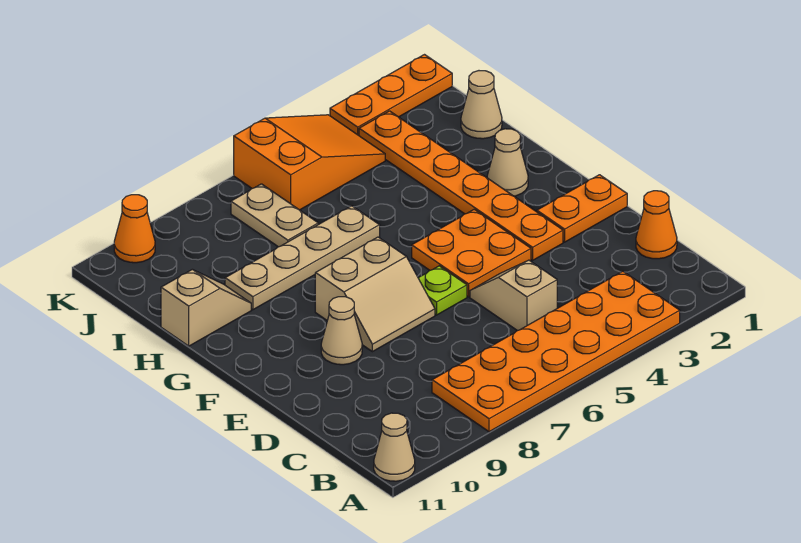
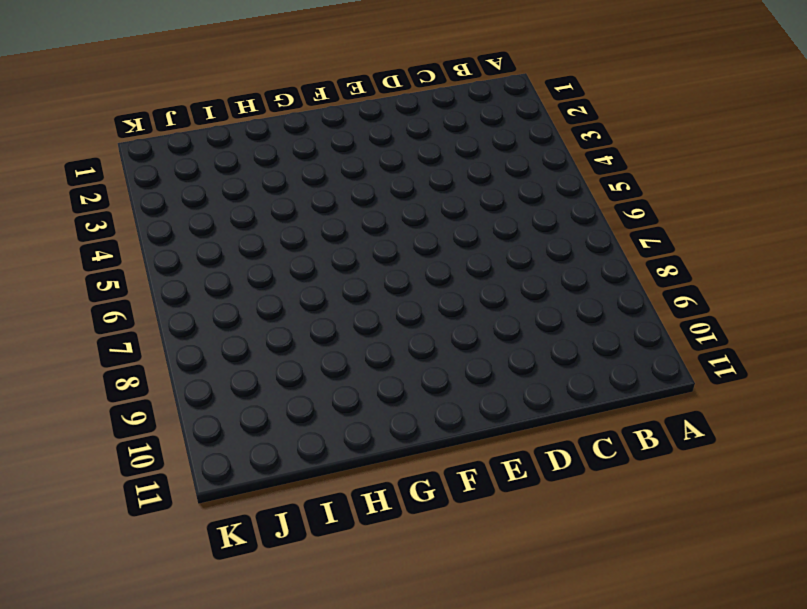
none -> orange 2x6 plate [432,271,680,432]
none -> tan 1x1 cone [374,413,415,481]
none -> orange 1x1 cone [636,191,677,259]

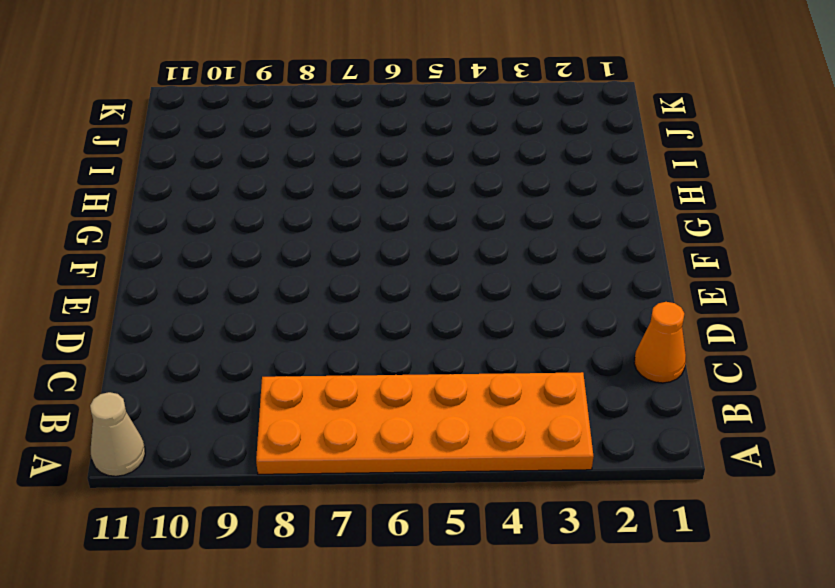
none -> tan 1x2 slope [470,260,557,331]
none -> orange 1x2 plate [537,175,627,242]
none -> orange 1x6 plate [359,111,563,260]

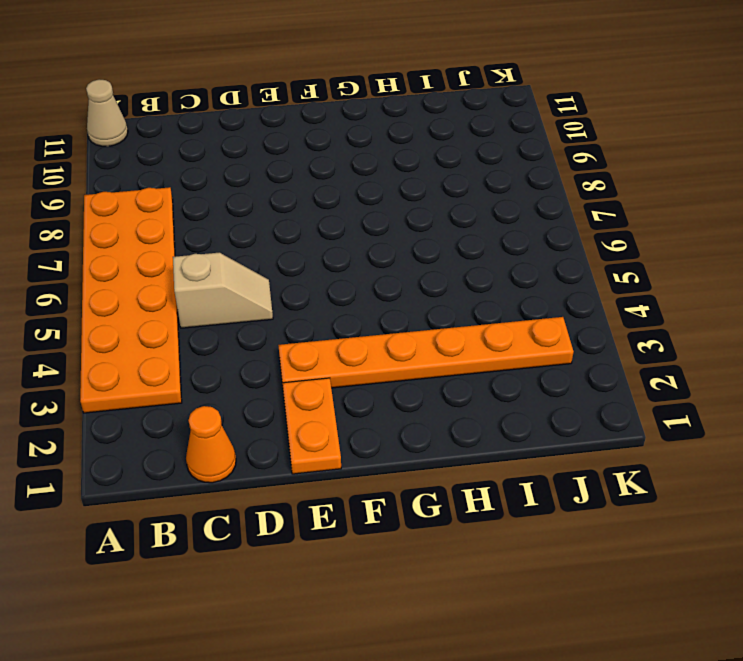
none -> orange 2x2 plate [412,209,531,297]
none -> lime 1x1 plate [419,266,467,315]
none -> tan 2x2 slope [315,237,435,352]

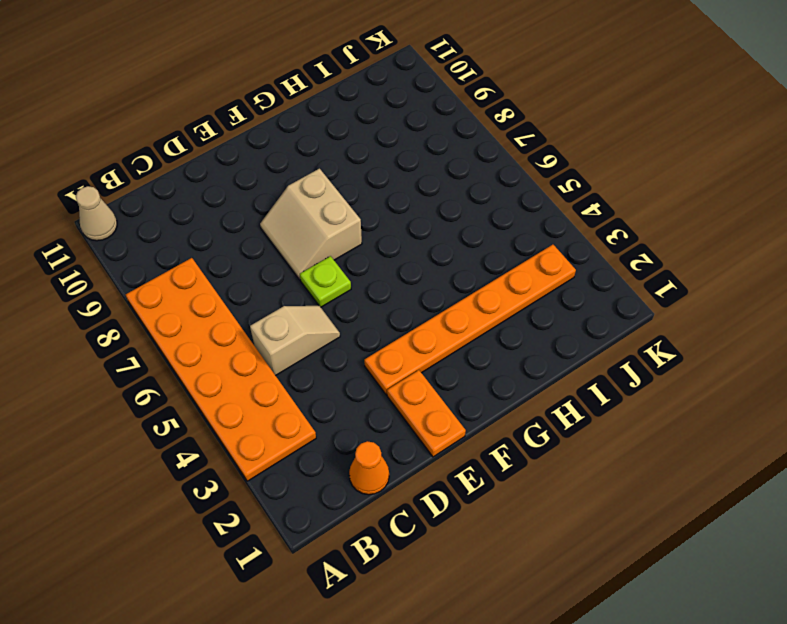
none -> orange 2x2 plate [412,209,531,297]
none -> tan 1x1 cone [321,297,362,365]
none -> tan 1x1 cone [487,129,528,196]

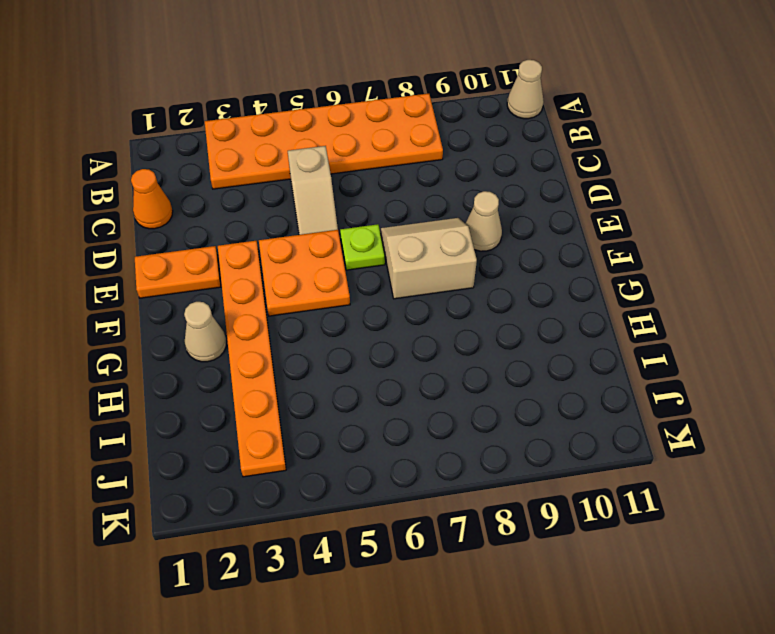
none -> tan 1x4 plate [225,206,380,310]
none -> tan 1x2 slope [161,269,251,346]
none -> tan 1x1 cone [461,71,502,139]

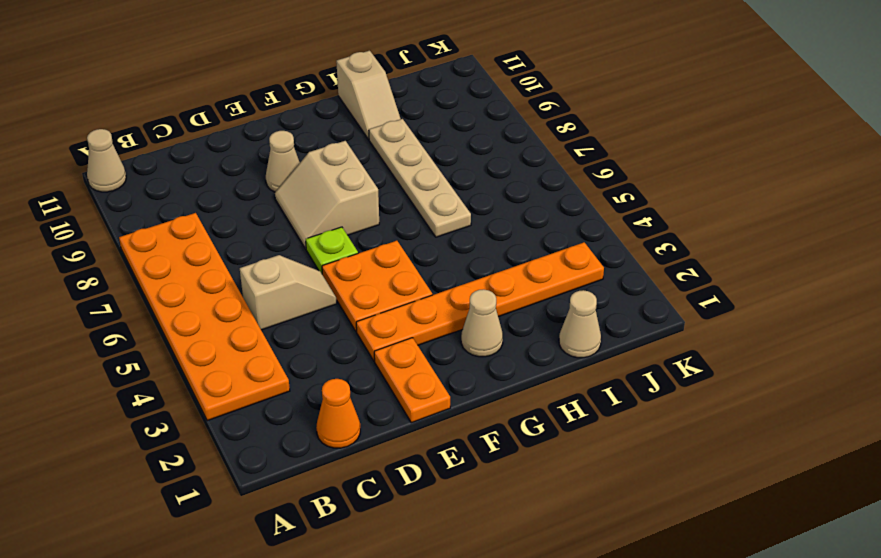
none -> tan 1x2 plate [231,184,318,247]
none -> orange 2x3 slope [234,115,385,210]
none -> orange 1x3 plate [330,55,452,135]

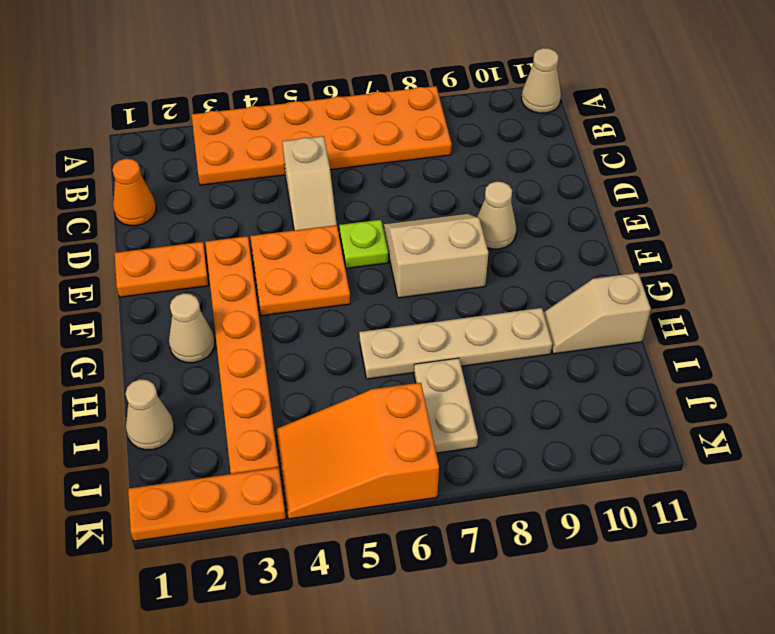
none -> orange 1x1 cone [114,195,155,263]

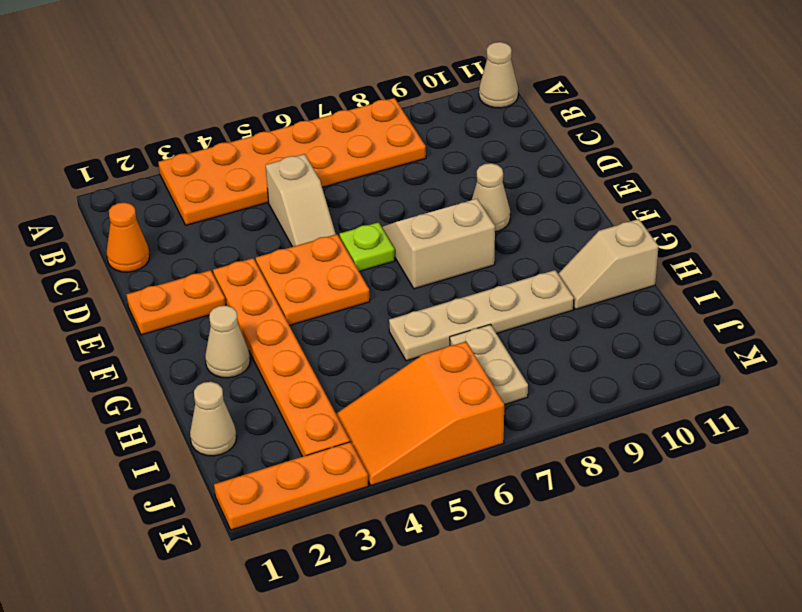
none -> orange 1x1 cone [114,195,155,263]

